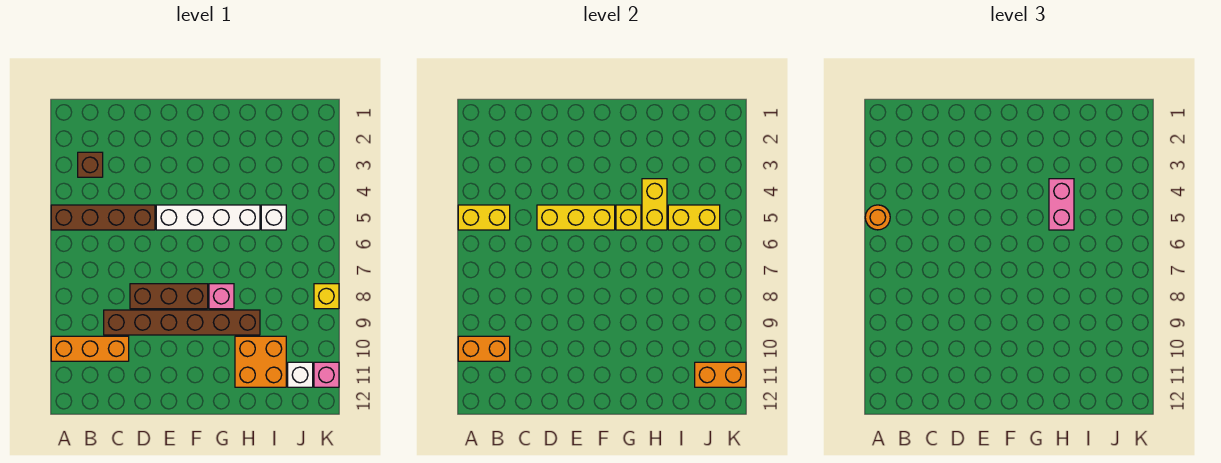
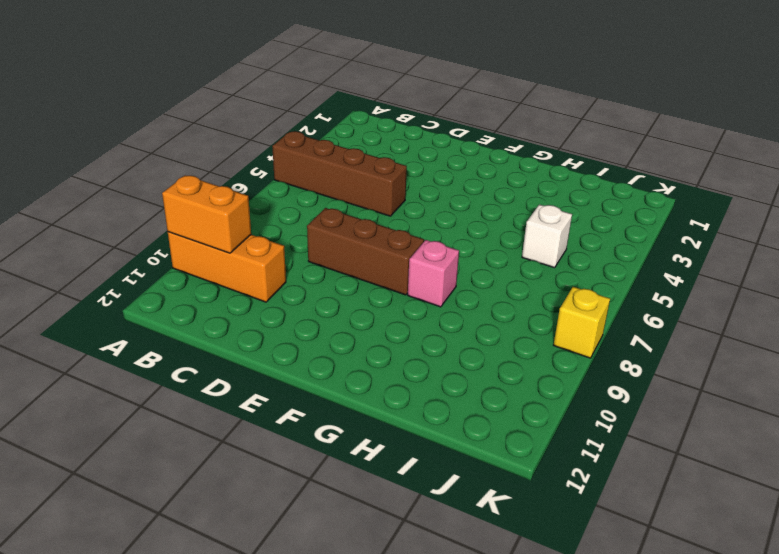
none -> brown 1x1 brick [78,152,103,177]
none -> brown 1x6 brick [104,310,260,335]
none -> white 1x4 brick [156,205,260,230]

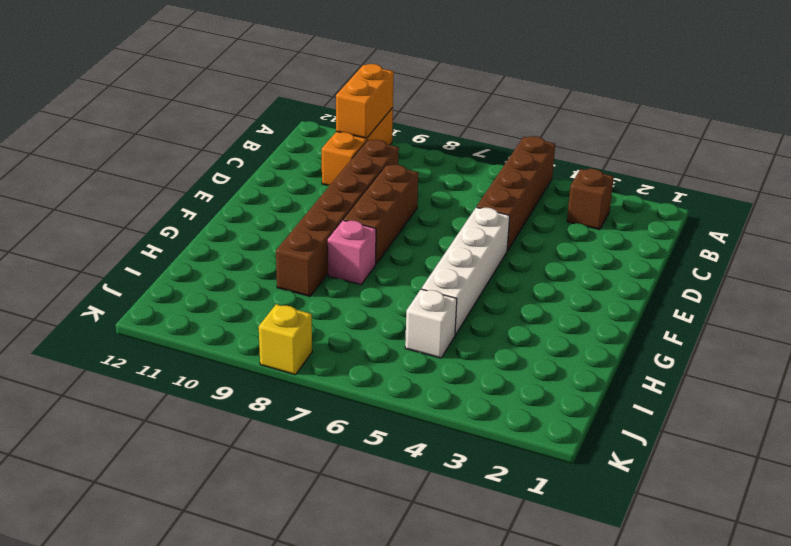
none -> orange 2x2 brick [235,336,286,387]
none -> white 1x1 brick [288,362,313,387]
none -> pink 1x1 brick [314,362,339,387]

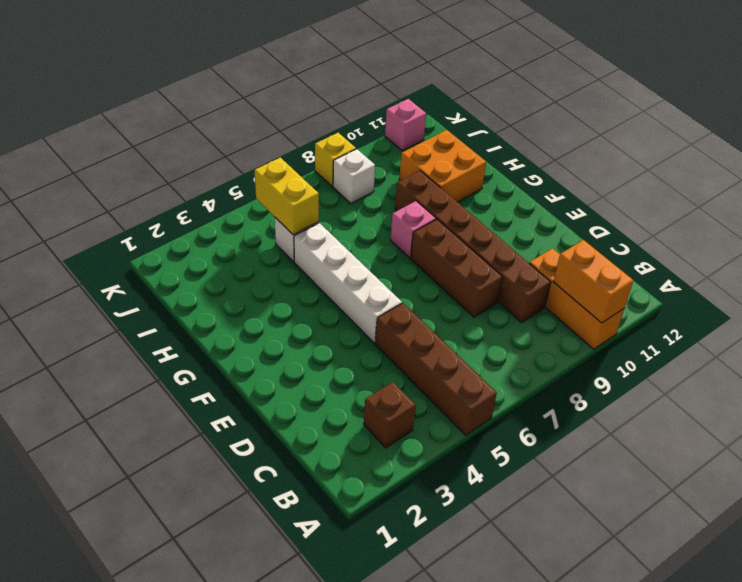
white 1x1 brick [333,149,375,203] -> white 1x1 brick moved to [288,362,313,387]
none -> yellow 1x2 brick [458,205,510,230]
none -> yellow 1x3 brick [537,205,615,230]
none -> yellow 1x1 brick [616,205,641,230]

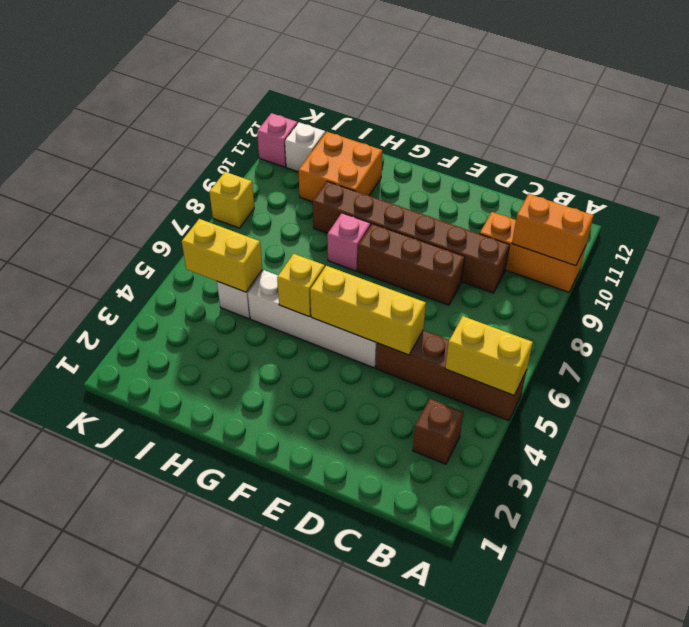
none -> yellow 1x2 brick [642,179,667,230]
none -> orange 1x2 brick [695,362,746,387]
none -> orange 1x1 round brick [865,205,890,230]

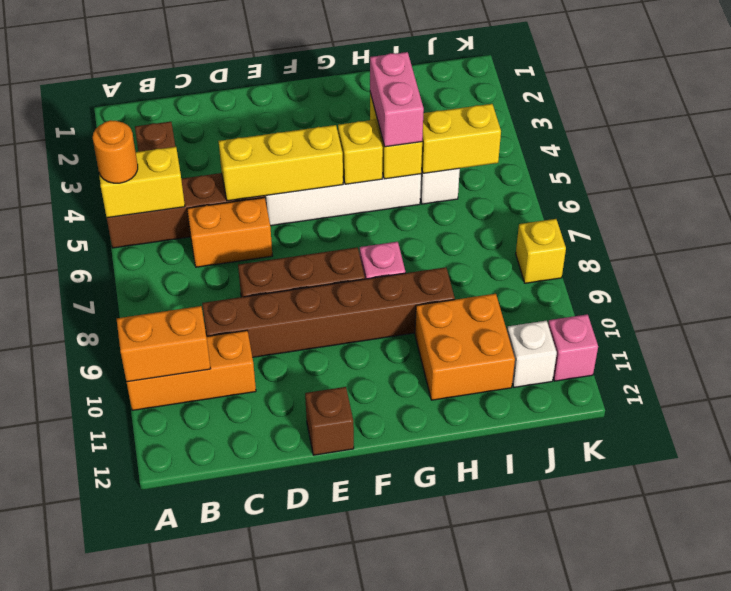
orange 1x2 brick [187,197,272,267] -> orange 1x2 brick moved to [695,362,746,387]
brown 1x1 brick [305,387,354,455] -> none

